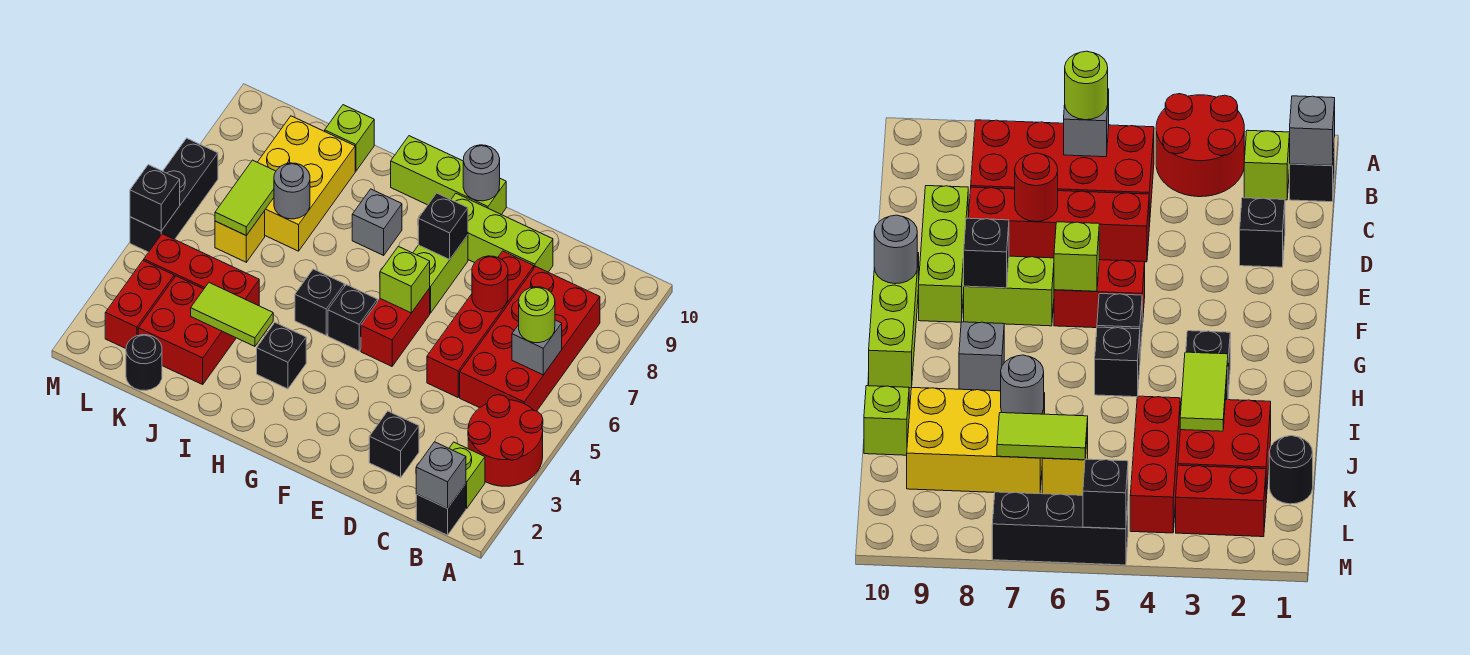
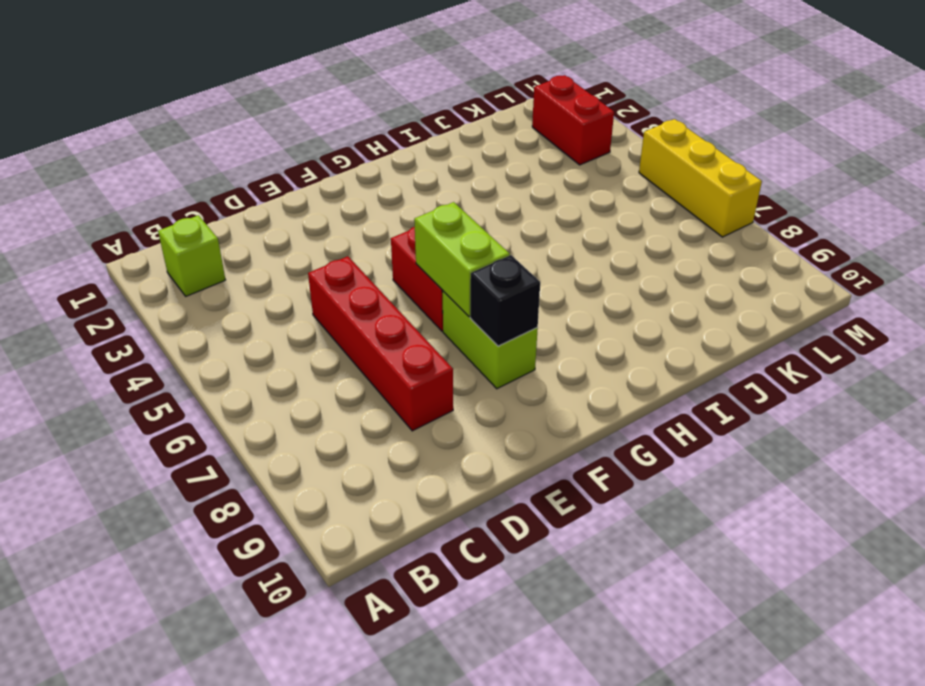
lime 1x2 brick [414,202,510,317] -> lime 1x1 brick [380,246,430,313]
yellow 1x3 brick [639,119,762,237] -> black 1x3 brick [130,138,218,252]
none -> red 2x2 round brick [468,395,543,486]
none -> black 1x1 brick [416,484,466,535]
none -> red 2x4 brick [460,267,600,411]
none -> black 1x1 brick [369,411,419,477]

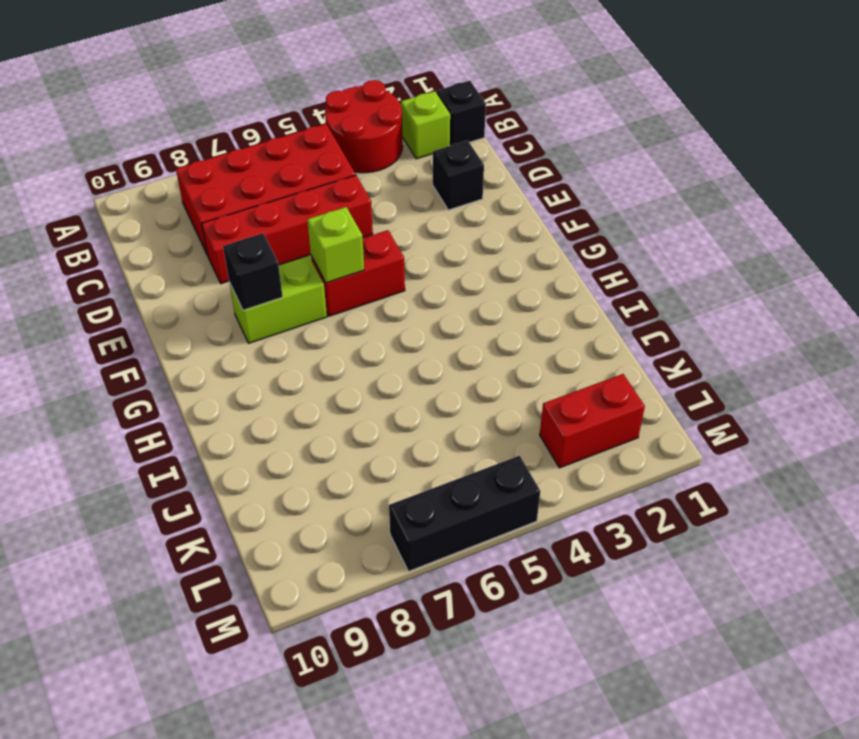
none -> lime 1x3 brick [451,194,553,272]
none -> lime 1x3 brick [391,136,506,215]
none -> black 1x1 brick [328,285,378,351]
none -> black 1x1 brick [257,323,306,389]

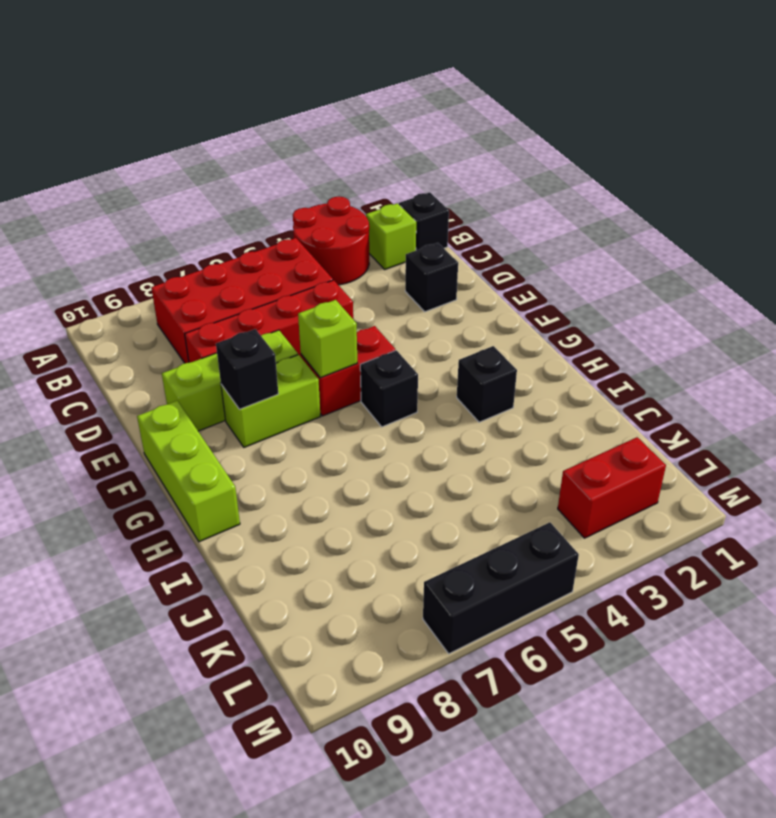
lime 1x3 brick [162,330,298,431] -> lime 1x3 brick turned to [451,194,553,272]
none -> black 1x1 brick [295,269,345,335]
none -> grey 1x1 brick [352,189,402,255]
none -> red 2x2 brick [138,276,236,384]
none -> red 1x3 brick [144,234,259,306]

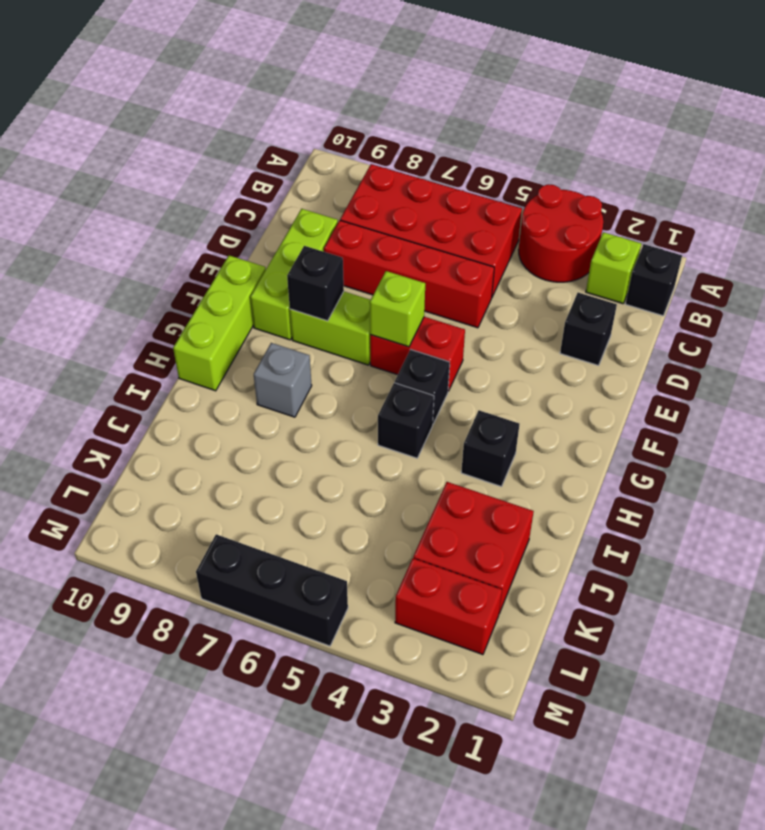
none -> red 1x3 brick [144,234,259,306]
none -> yellow 2x3 brick [258,116,355,251]
none -> lime 1x1 brick [325,105,374,171]
none -> black 1x1 round brick [126,335,162,390]

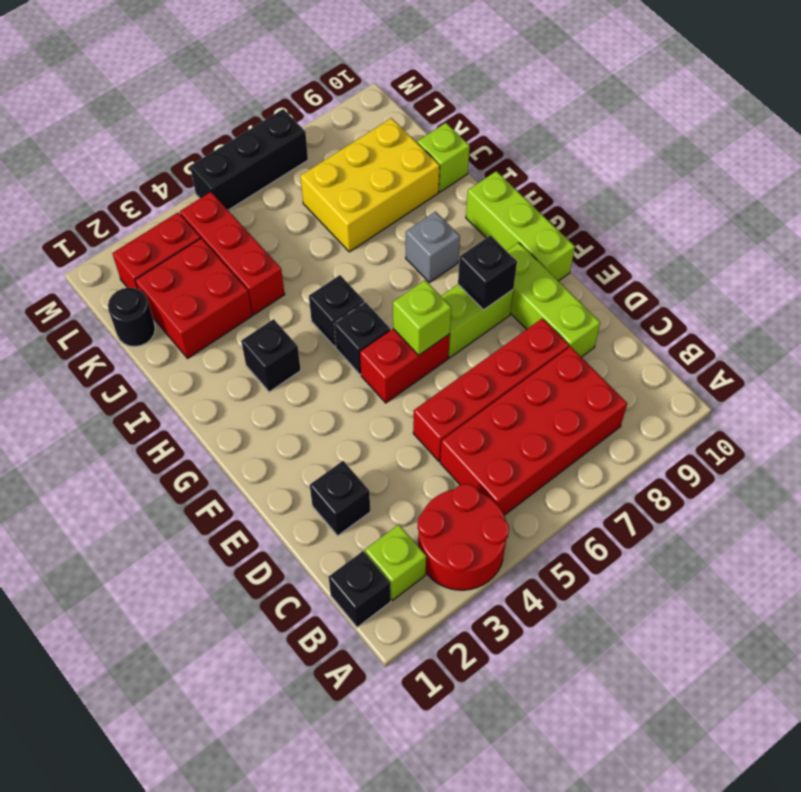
none -> yellow 1x1 brick [215,211,265,262]
none -> grey 1x1 brick [416,442,466,508]
none -> grey 1x1 brick [512,320,562,375]
none -> red 1x1 round brick [472,256,508,312]

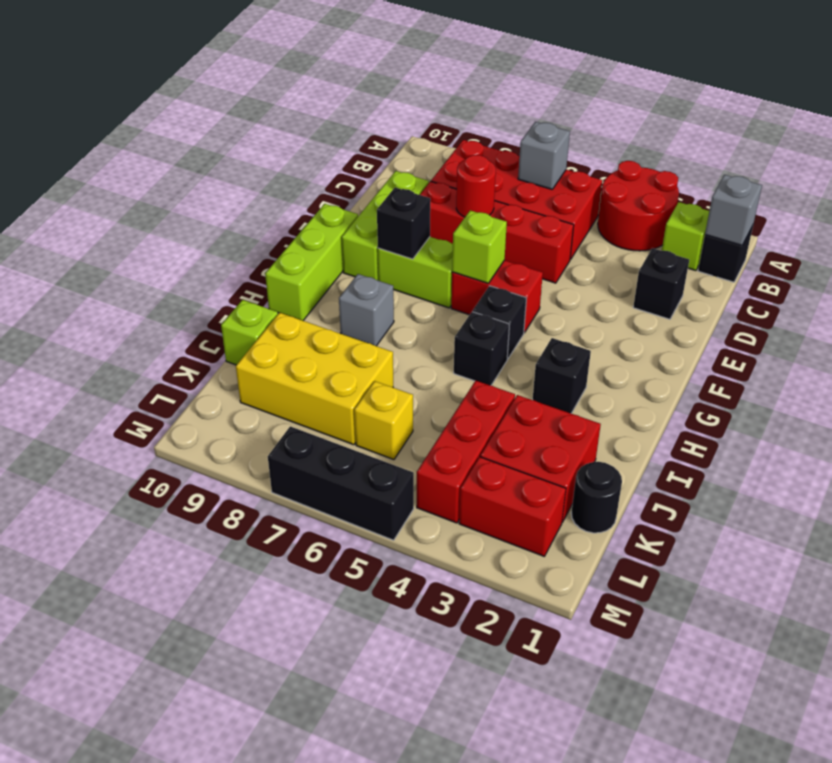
none -> grey 1x1 round brick [463,145,500,201]
none -> lime 1x2 tile [191,283,273,346]
none -> grey 1x1 round brick [274,163,310,219]
none -> lime 1x2 tile [215,160,276,235]

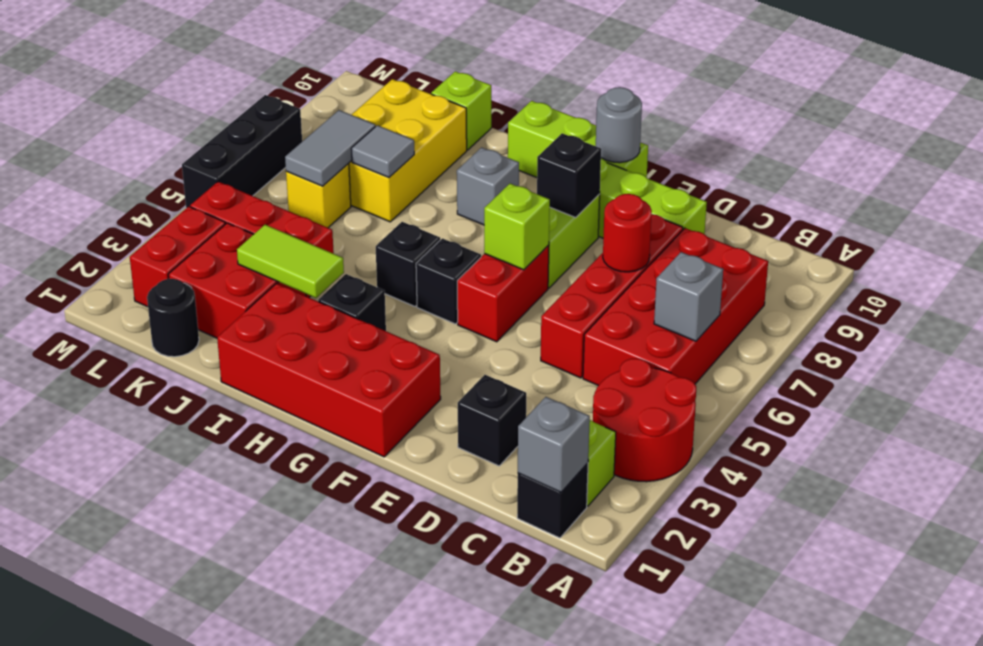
red 2x4 brick [217,283,441,457] -> none
grey 1x1 tile [351,125,414,178] -> grey 1x1 round brick [274,163,310,219]
grey 1x2 tile [285,110,375,186] -> lime 1x2 tile [215,160,276,235]
none -> black 1x1 brick [130,165,180,231]
none -> lime 1x1 round brick [519,287,555,343]

